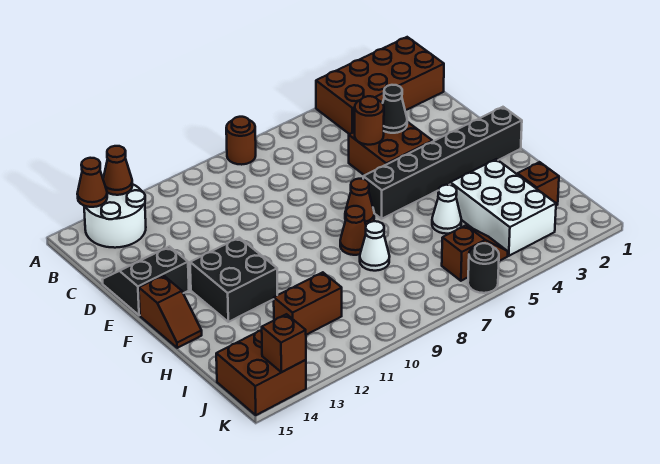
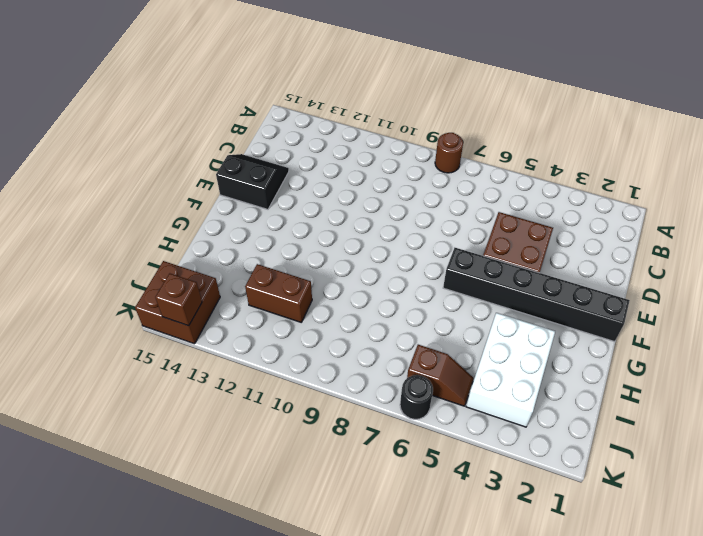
none -> brown 2x4 brick [316,37,444,134]
none -> white 2x2 round brick [84,184,146,248]
none -> brown 1x1 cone [345,179,374,225]

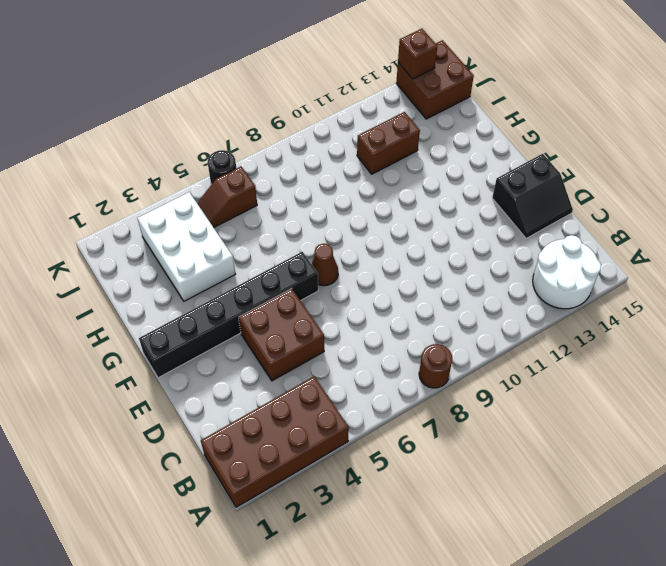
none -> black 2x2 brick [190,238,277,322]
none -> brown 1x2 slope [139,275,202,348]
none -> brown 1x1 cone [340,206,366,255]

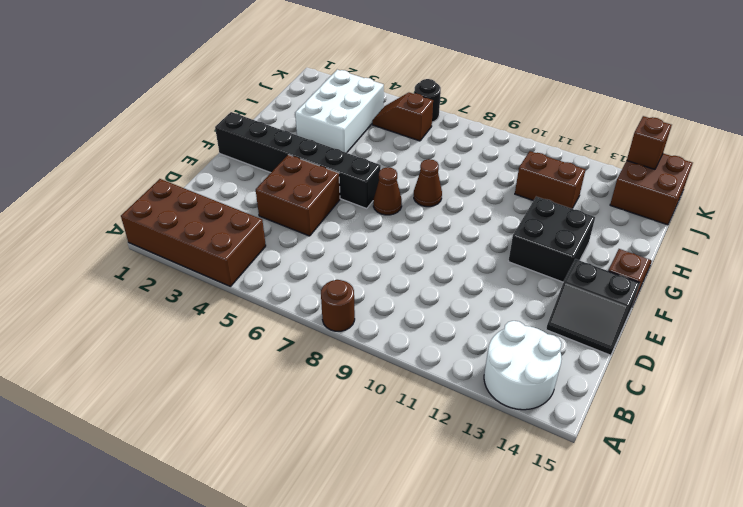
none -> white 1x1 cone [432,185,461,234]
none -> white 1x1 cone [360,221,390,271]
none -> brown 1x1 brick [518,162,559,205]

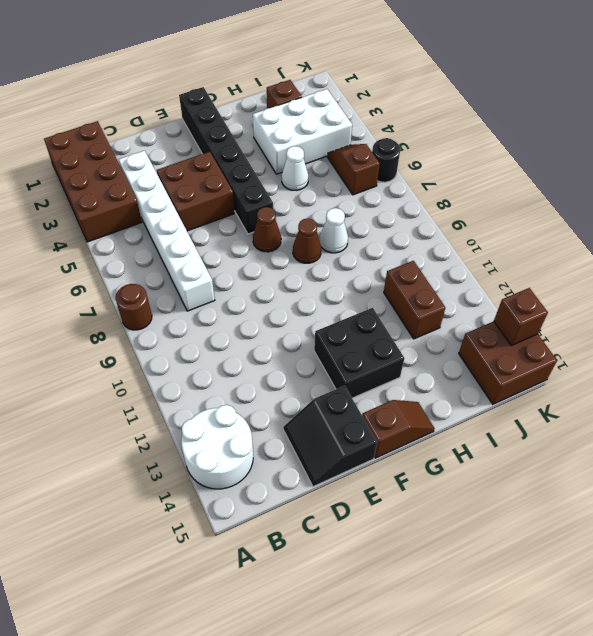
white 1x6 brick [118,151,215,311] -> none
none -> brown 1x1 cone [103,146,132,195]
none -> brown 1x1 cone [77,158,107,207]
none -> black 1x1 cone [383,85,407,133]

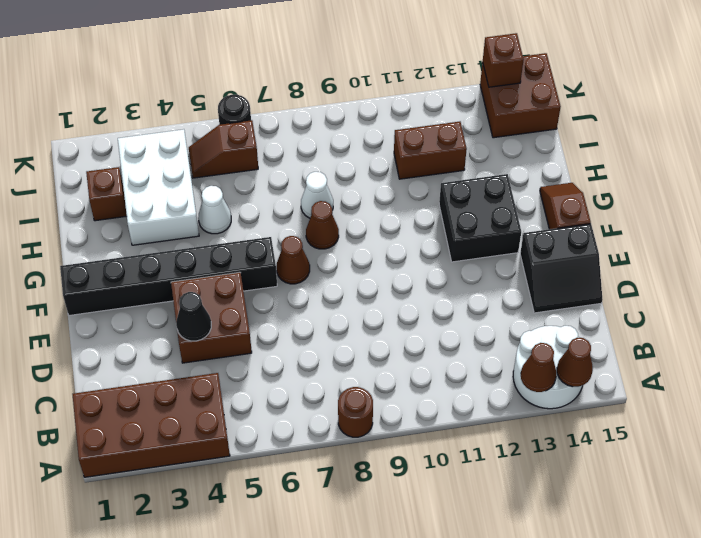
none -> brown 1x1 round brick [355,96,384,145]

